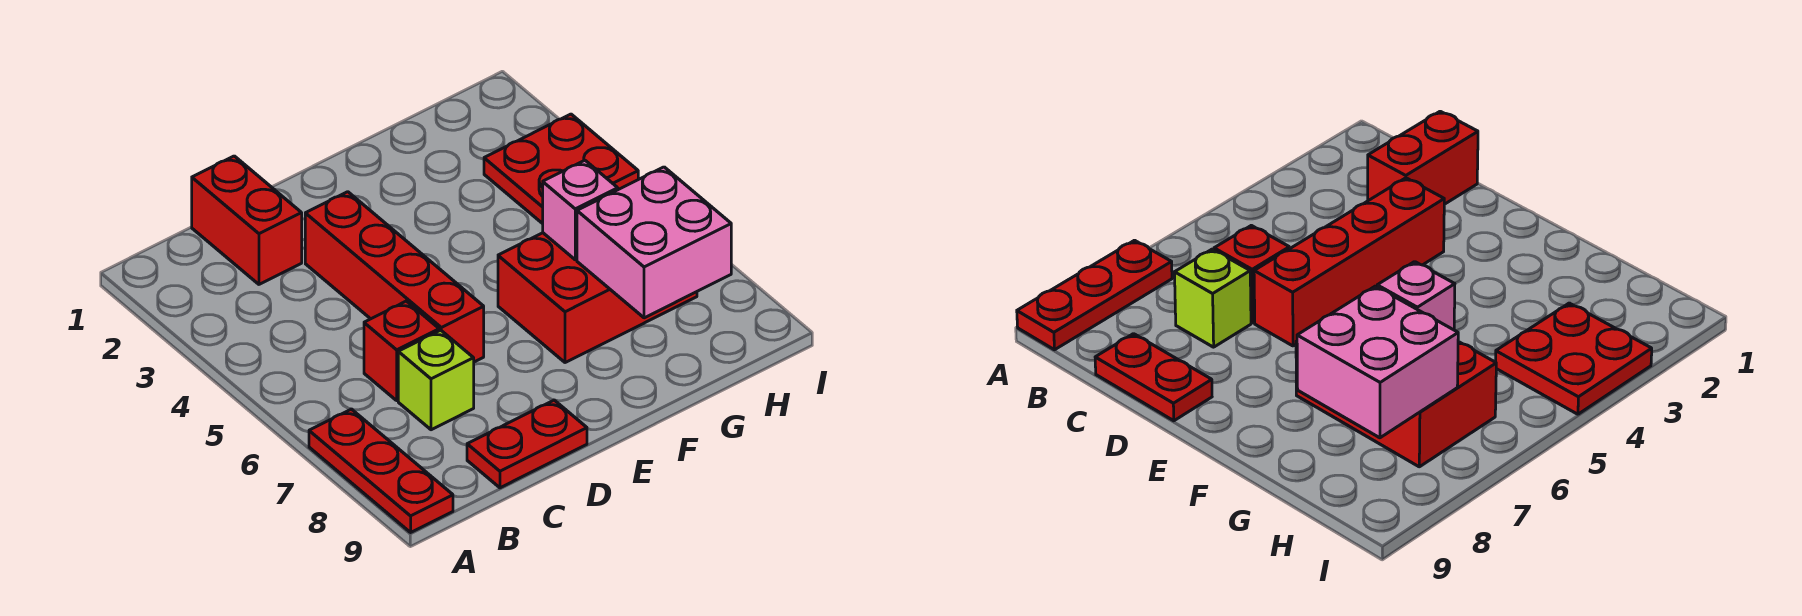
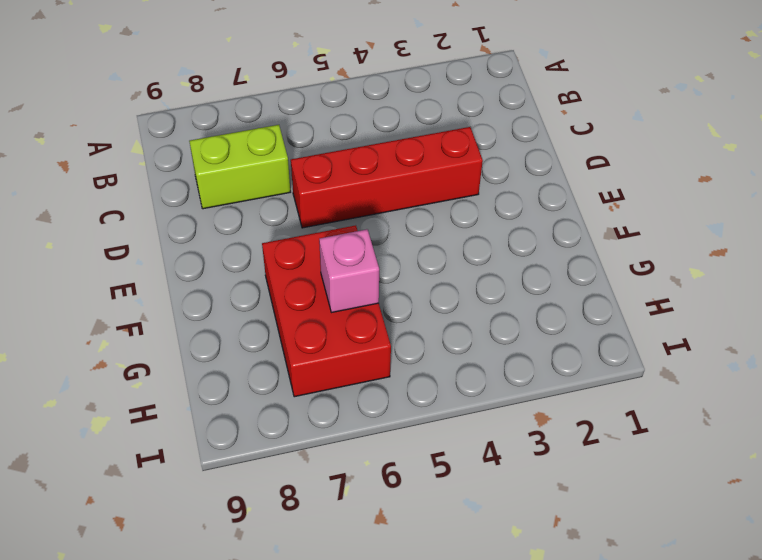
lime 1x2 brick [189,125,290,209] -> lime 1x1 brick [398,330,474,430]
none -> red 1x3 plate [309,409,453,532]
none -> red 1x2 brick [192,156,302,284]

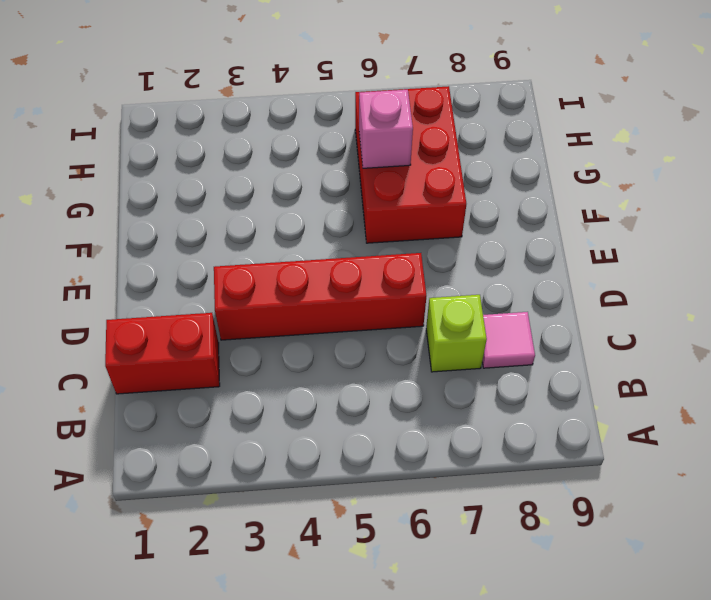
pink 1x1 tile [482,312,535,368] -> none
none -> red 1x3 plate [309,409,453,532]
none -> red 1x1 brick [364,301,439,400]

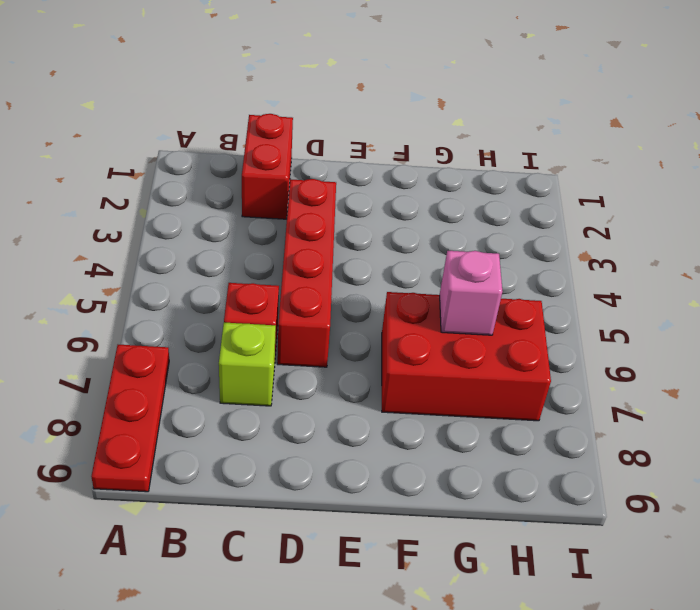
none -> red 1x2 plate [467,400,587,488]
none -> red 2x2 plate [484,114,638,224]

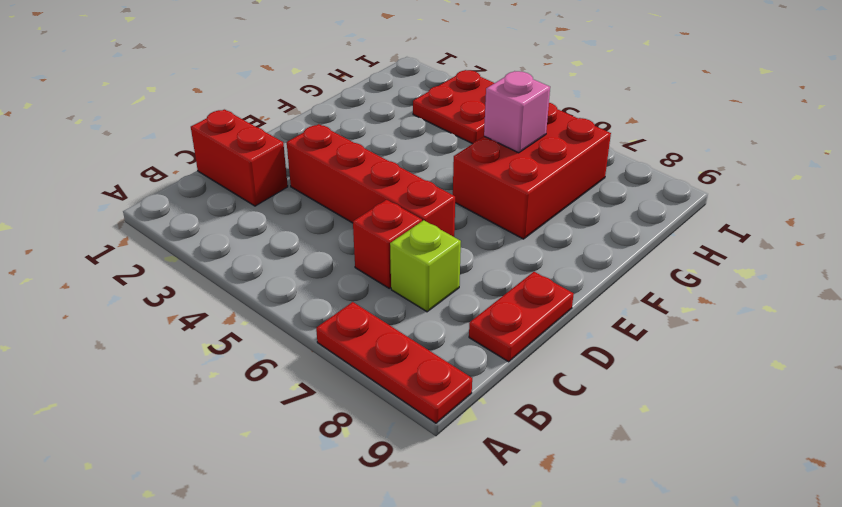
none -> pink 2x2 brick [577,167,731,318]

